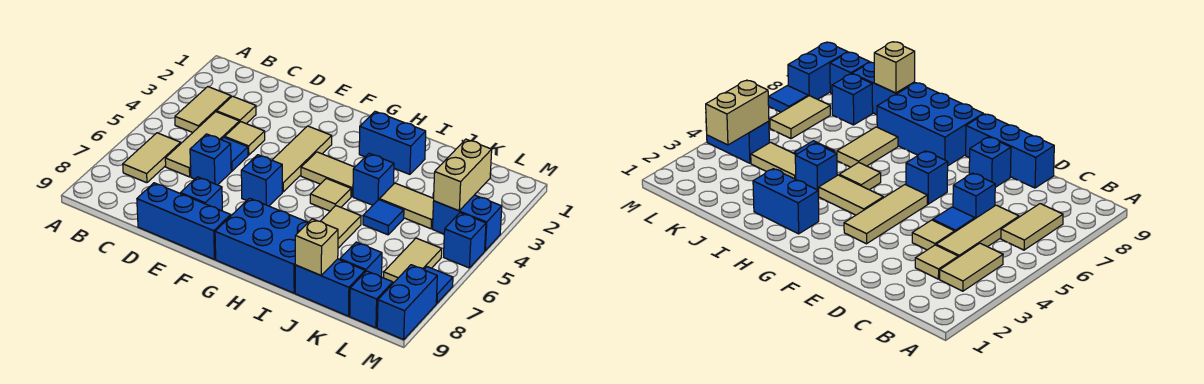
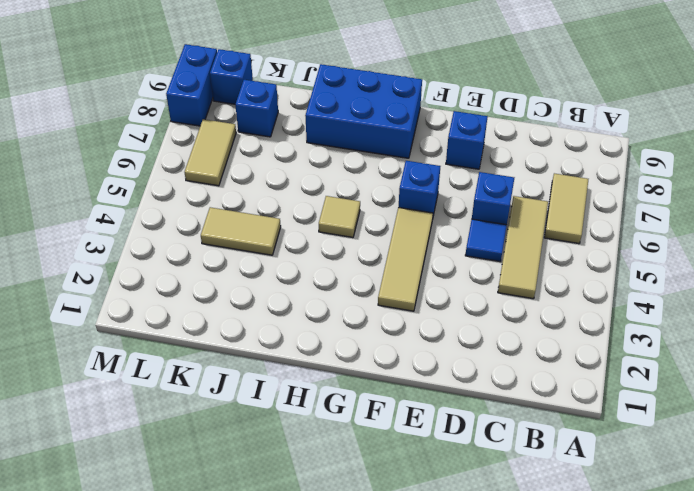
none -> tan 1x2 tile [175,87,231,132]
none -> tan 1x1 tile [217,96,256,124]
none -> tan 1x1 tile [225,122,265,155]

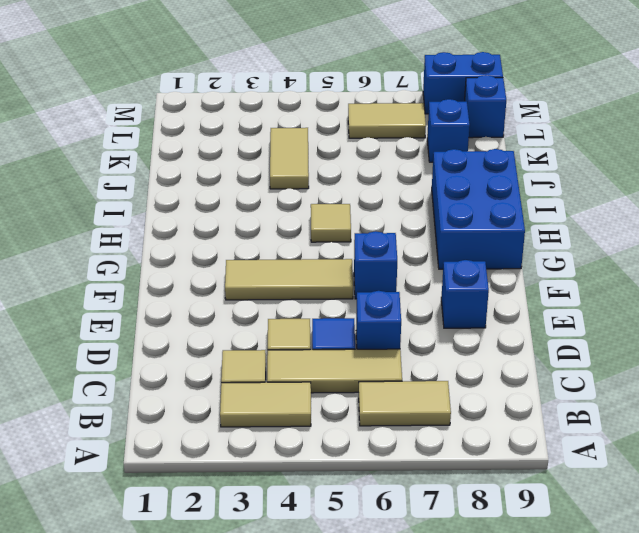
none -> blue 1x3 brick [137,183,231,259]
none -> tan 1x2 tile [301,152,355,197]
none -> blue 1x2 brick [359,111,426,174]

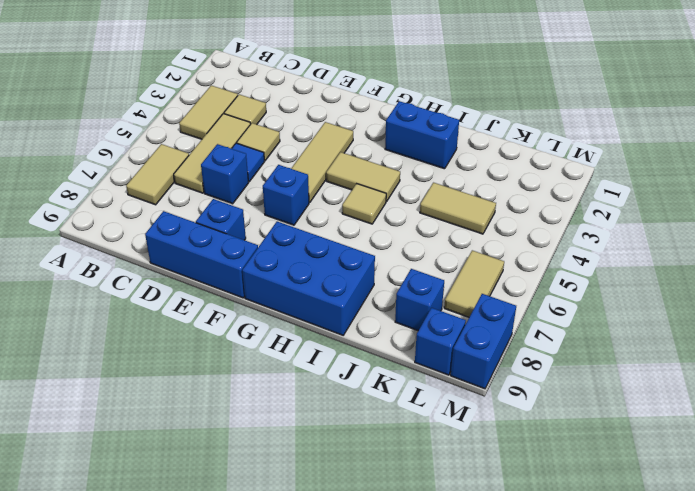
none -> blue 1x1 brick [353,154,394,205]
none -> tan 1x2 tile [320,206,361,248]
none -> blue 1x1 tile [363,200,404,235]

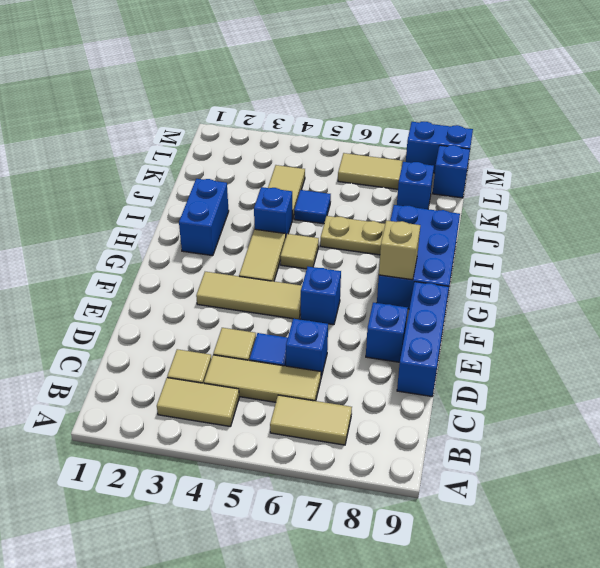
tan 1x1 brick [379,220,420,280] -> tan 1x1 brick moved to [295,219,338,275]
tan 1x2 plate [320,216,385,255] -> tan 1x2 tile [320,206,361,248]
none -> blue 1x2 brick [295,259,365,316]
none -> blue 1x2 brick [433,195,502,250]
none -> blue 1x1 brick [444,213,486,268]

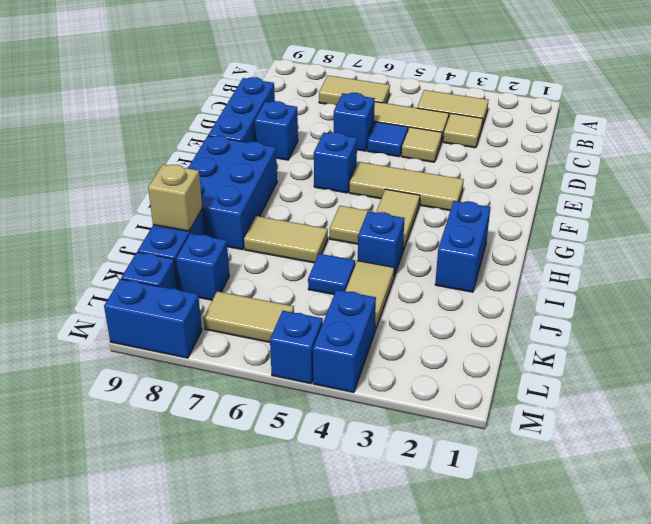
none -> blue 1x1 tile [424,267,453,303]
none -> tan 1x2 brick [434,139,492,211]

